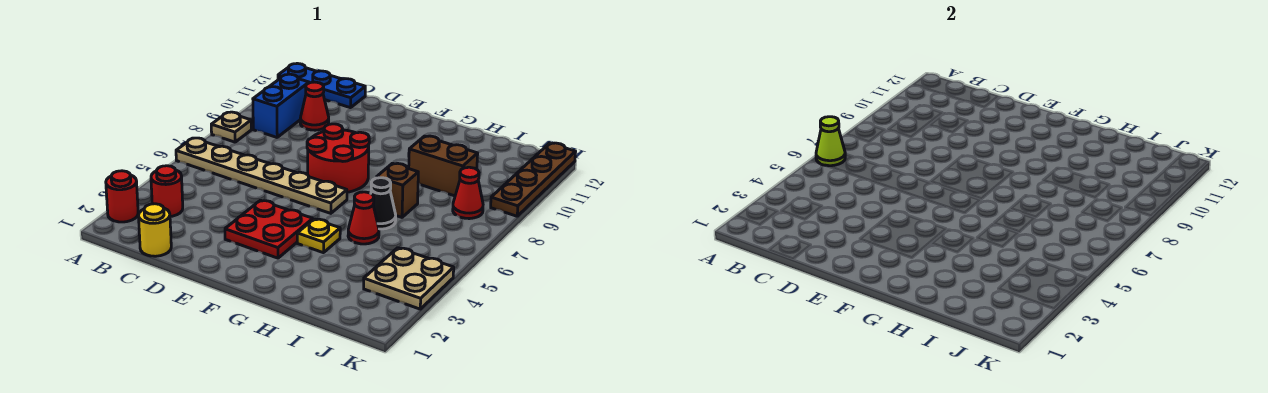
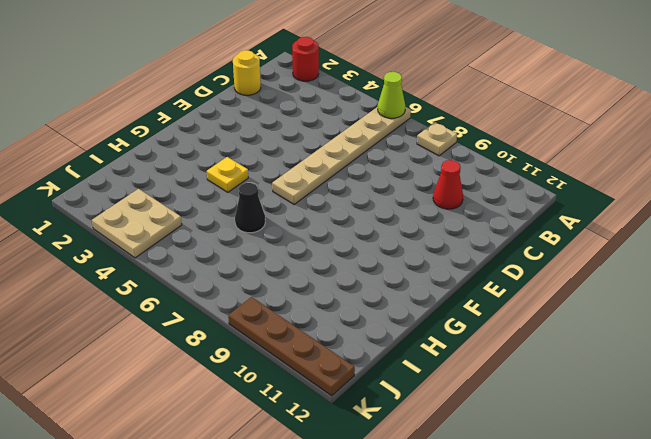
none -> blue 1x3 plate [278,63,365,108]
none -> red 1x1 round brick [151,166,183,217]
none -> blue 1x2 brick [253,74,309,137]

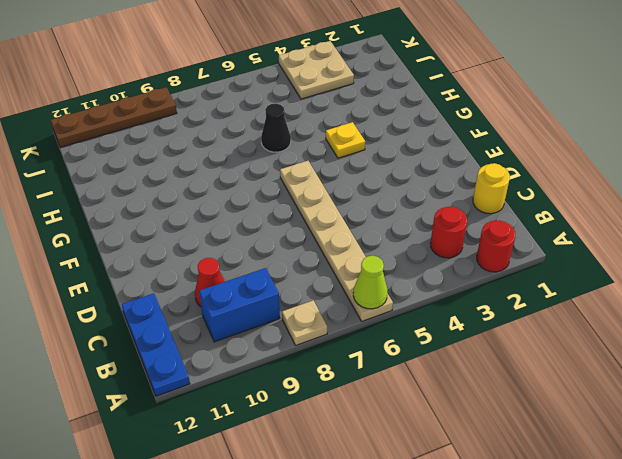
none -> red 2x2 plate [225,200,313,258]
none -> red 2x2 round brick [307,124,369,192]
none -> red 1x1 cone [348,192,379,244]

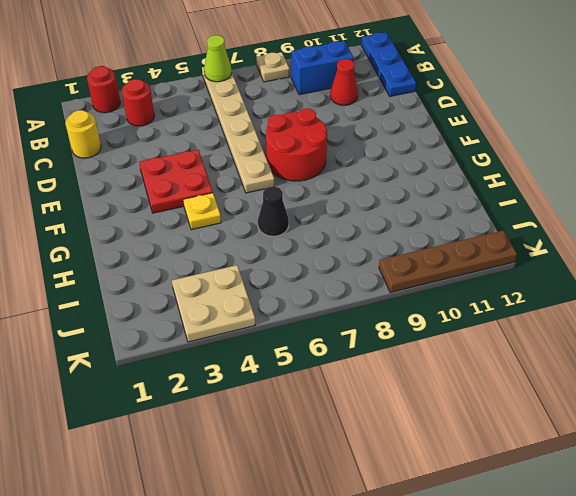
none -> red 1x1 cone [348,192,379,244]
none -> brown 1x1 brick [377,163,418,217]
none -> brown 1x2 brick [409,136,478,196]

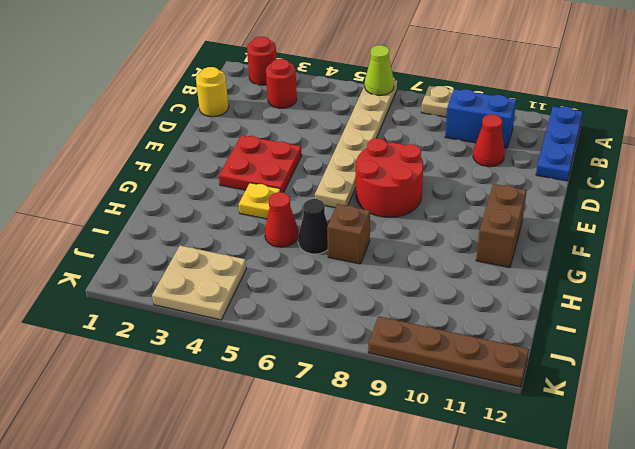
brown 1x2 brick [476,184,527,268] -> brown 1x2 brick moved to [409,136,478,196]
none -> red 1x1 cone [453,167,483,219]

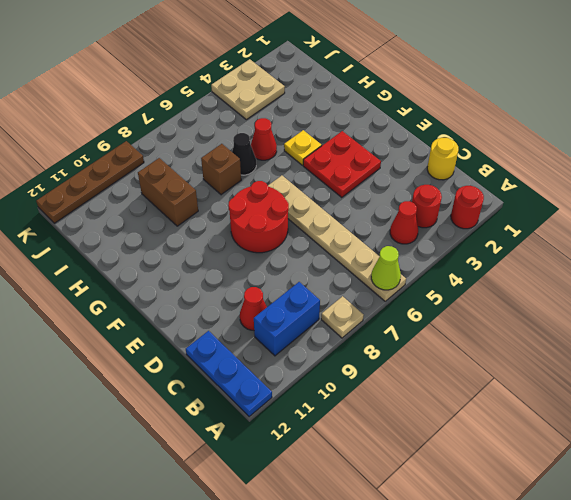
red 1x1 cone [390,201,418,244] -> red 1x1 cone moved to [453,167,483,219]

